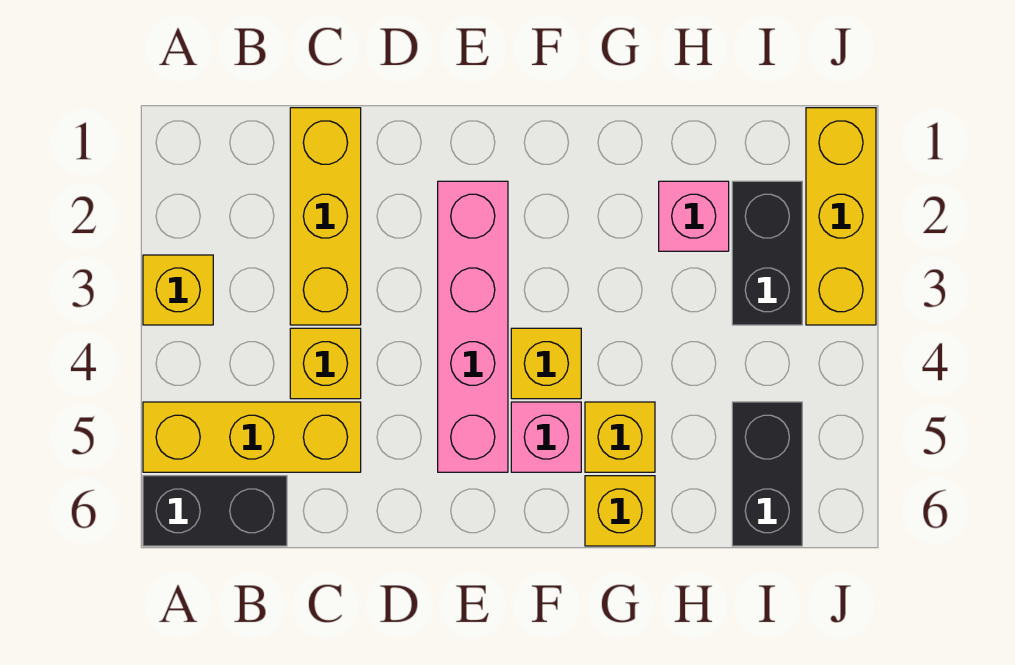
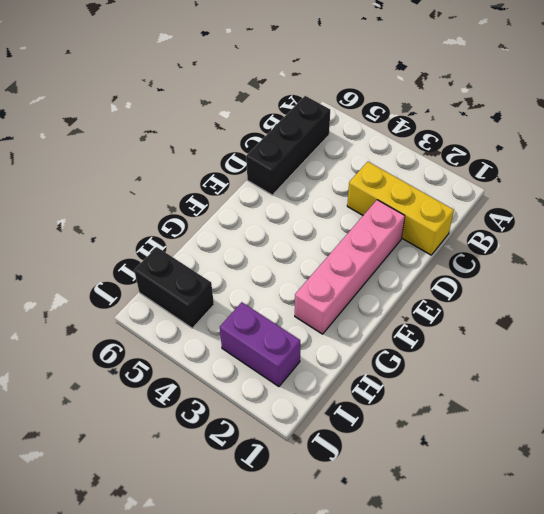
black 1x3 brick [246,96,330,195] -> black 1x2 brick [143,476,287,546]
pink 1x4 brick [295,200,405,334] -> pink 1x4 brick turned to [438,181,508,472]
purple 1x2 brick [220,302,300,387] -> black 1x2 brick [732,181,802,325]
none -> yellow 1x1 brick [143,255,213,325]
none -> yellow 1x3 brick [143,402,361,472]
none -> yellow 1x1 brick [290,328,361,399]

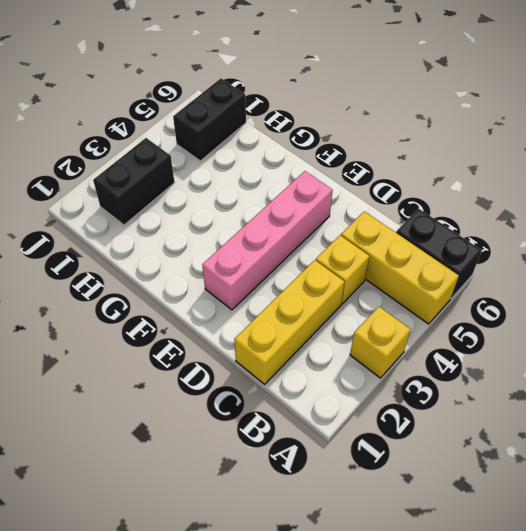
none -> yellow 1x1 brick [511,328,581,399]
none -> pink 1x1 brick [511,402,581,472]
none -> yellow 1x1 brick [585,402,655,472]

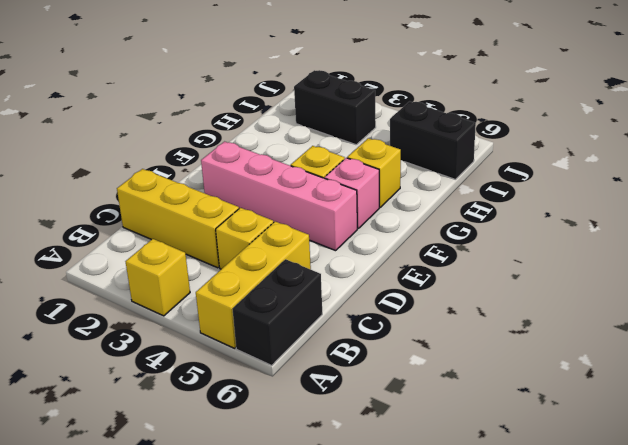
none -> yellow 1x1 brick [585,476,655,546]
none -> pink 1x1 brick [659,181,729,251]
none -> yellow 1x3 brick [806,108,876,325]

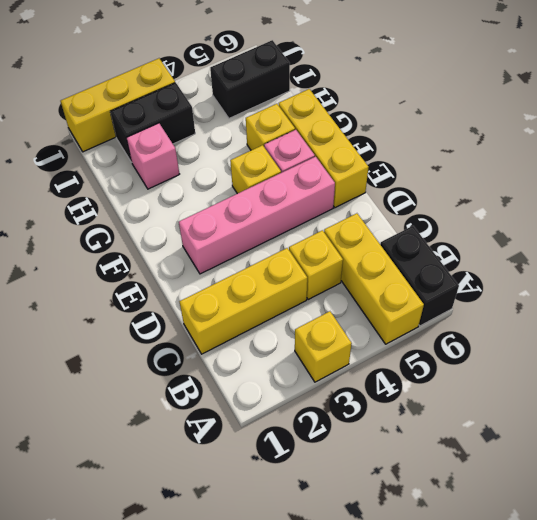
yellow 1x3 brick [279,89,369,208] -> yellow 1x1 brick [585,476,655,546]

